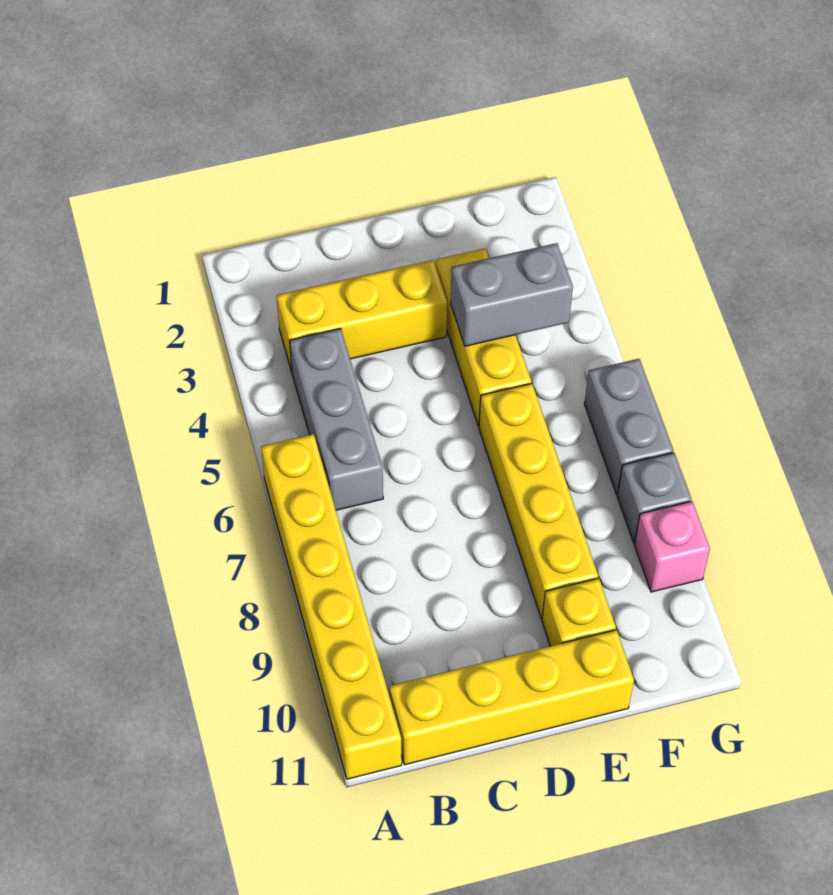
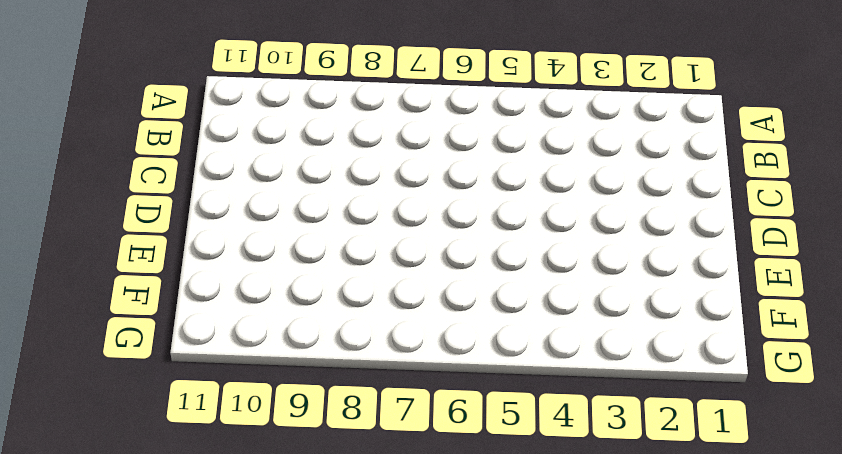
none -> yellow 1x6 brick [261,434,402,779]
none -> yellow 1x3 brick [277,260,447,372]

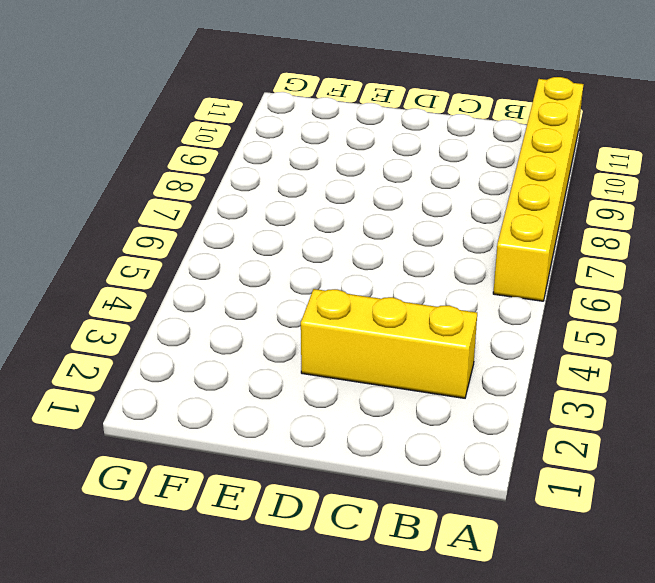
none -> grey 1x3 brick [290,329,383,510]
none -> yellow 1x4 brick [389,630,634,765]

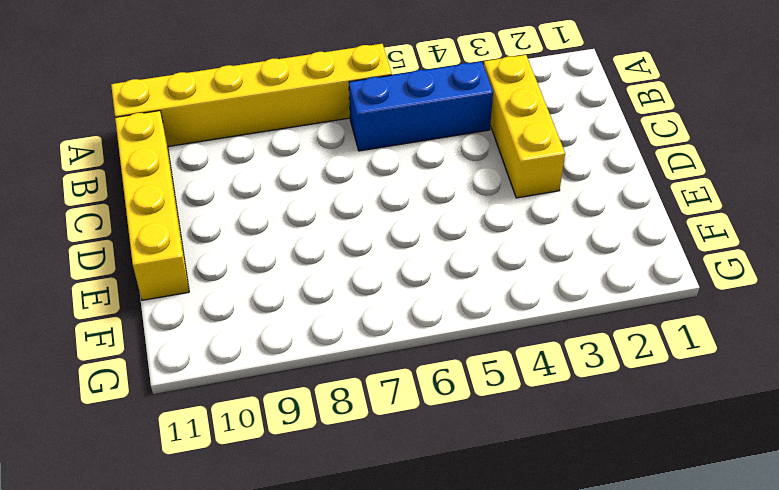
blue 1x3 brick [349,62,493,151] -> grey 1x3 brick [290,329,383,510]
none -> yellow 1x3 brick [436,248,531,426]
none -> yellow 1x4 brick [479,383,598,619]

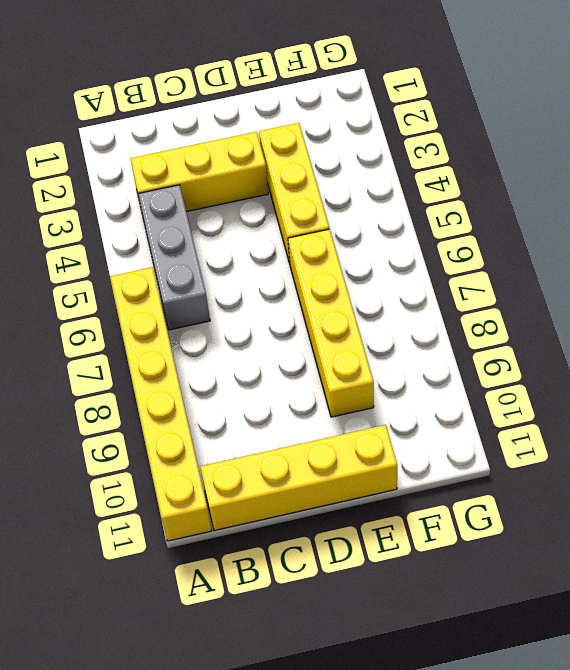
none -> yellow 1x1 brick [542,578,616,646]
none -> grey 1x2 brick [584,359,673,495]

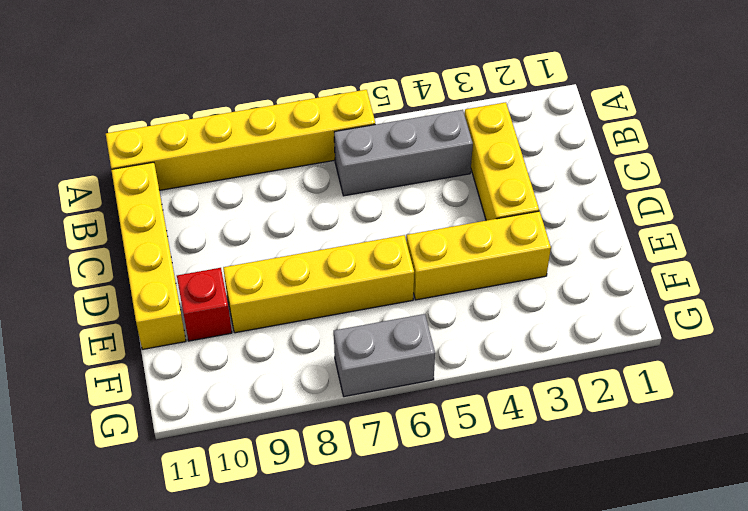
red 1x1 brick [177,268,232,341] -> yellow 1x1 brick [542,578,616,646]
none -> grey 1x1 brick [617,453,691,543]
none -> pink 1x1 brick [634,501,710,592]

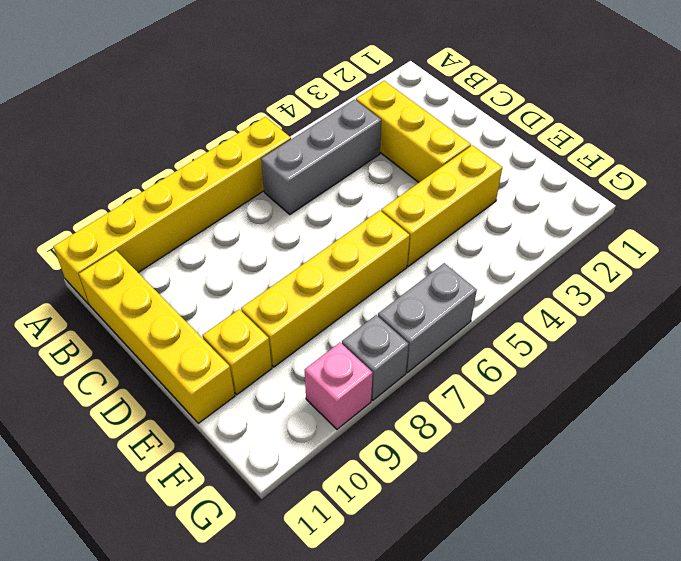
none -> grey 1x2 brick [451,243,573,346]

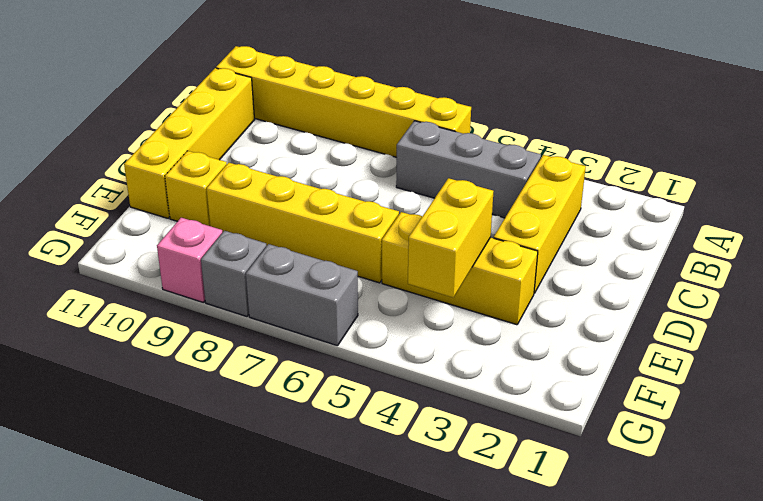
yellow 1x2 brick [408,178,494,298] -> grey 1x2 brick [451,243,573,346]

